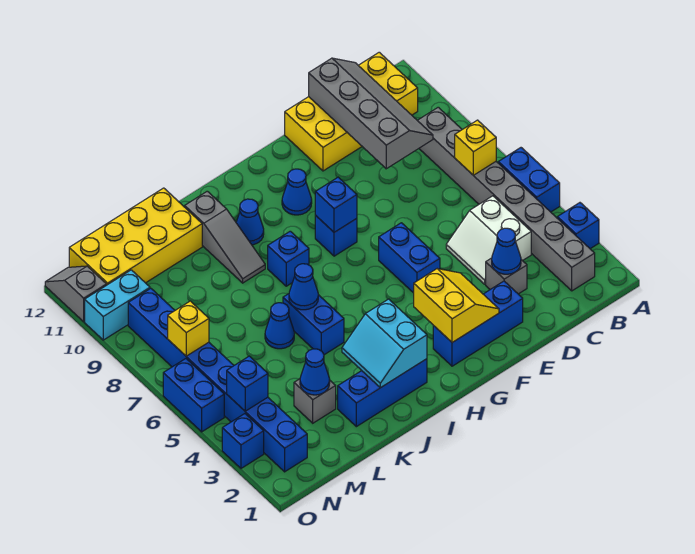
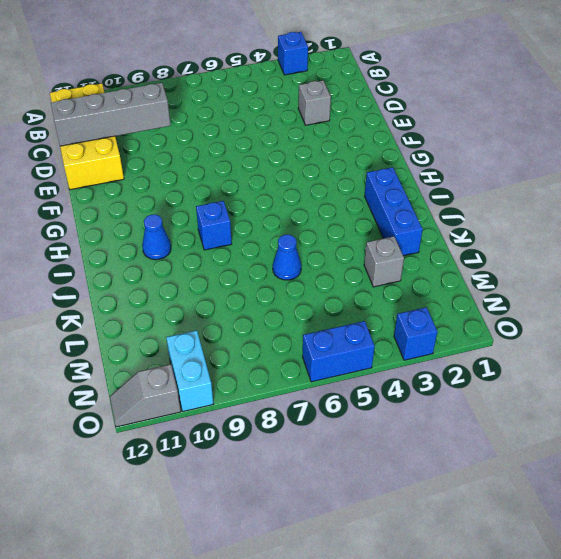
none -> blue 1x2 brick [498,148,560,212]
none -> grey 1x8 brick [417,107,595,291]
none -> white 2x2 slope [446,196,531,284]
none -> blue 1x3 brick [433,281,523,366]

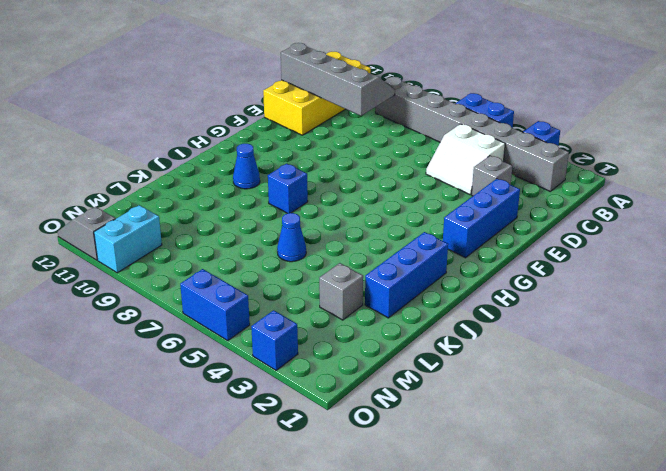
none -> blue 1x2 brick [379,223,440,293]
none -> blue 1x1 brick [315,216,357,256]
none -> blue 1x1 cone [282,169,312,215]
none -> blue 1x2 brick [283,294,344,355]

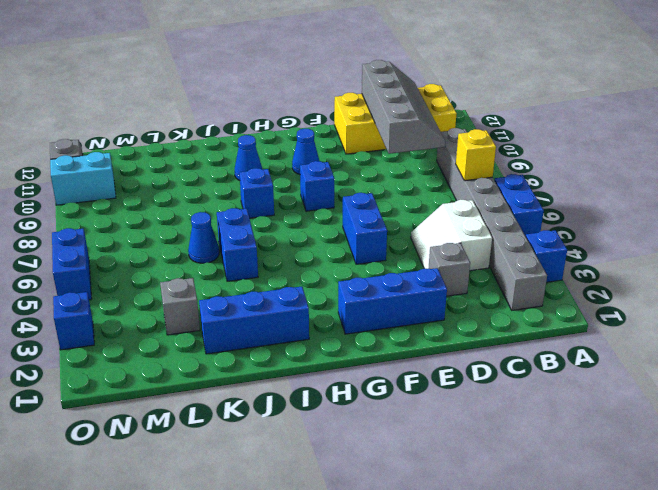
none -> grey 1x3 slope [185,191,265,283]
none -> yellow 2x4 brick [69,188,202,285]
none -> blue 1x8 brick [128,288,307,472]
none -> blue 1x1 cone [492,228,521,274]

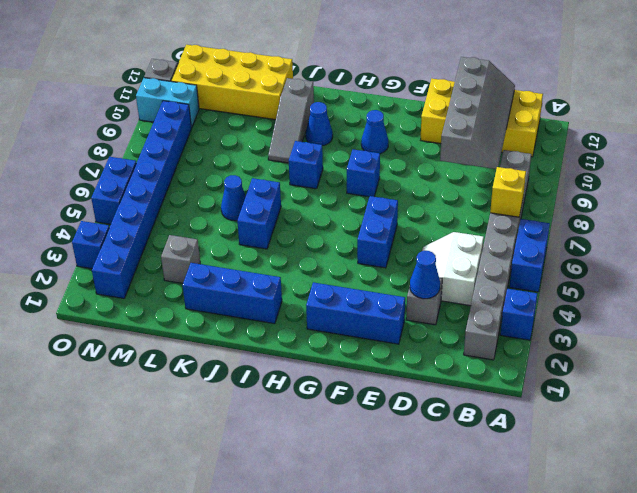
none -> yellow 2x2 slope [414,269,499,343]
none -> blue 1x1 brick [315,177,357,232]
none -> cyan 2x2 slope [342,299,427,388]
none -> blue 1x1 cone [289,264,318,310]

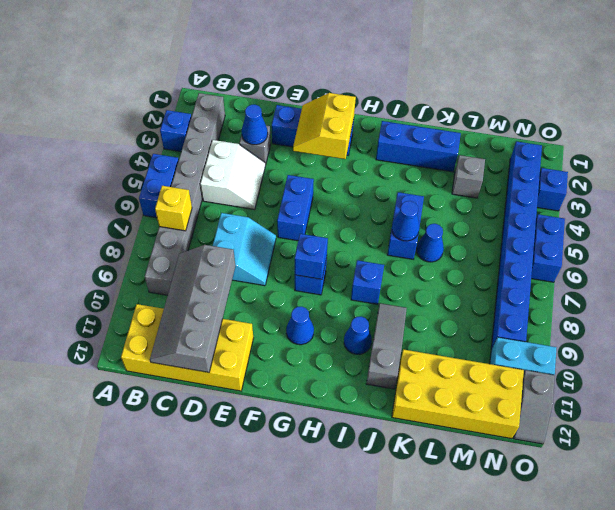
cyan 2x2 slope [213,213,276,286] -> cyan 2x2 slope moved to [342,299,427,388]
none -> blue 1x1 cone [300,349,330,395]
none -> blue 1x1 brick [227,356,268,411]
none -> yellow 1x1 brick [168,301,209,356]

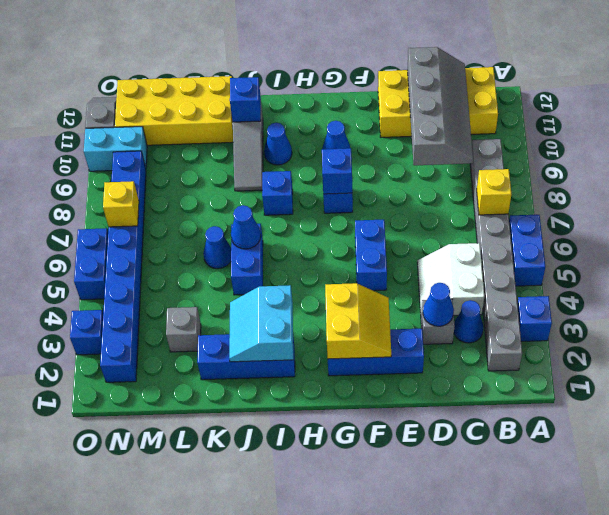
blue 1x1 cone [454,300,484,343] -> blue 1x1 cone moved to [300,349,330,395]
blue 1x1 brick [230,77,261,122] -> blue 1x1 brick moved to [227,356,268,411]

